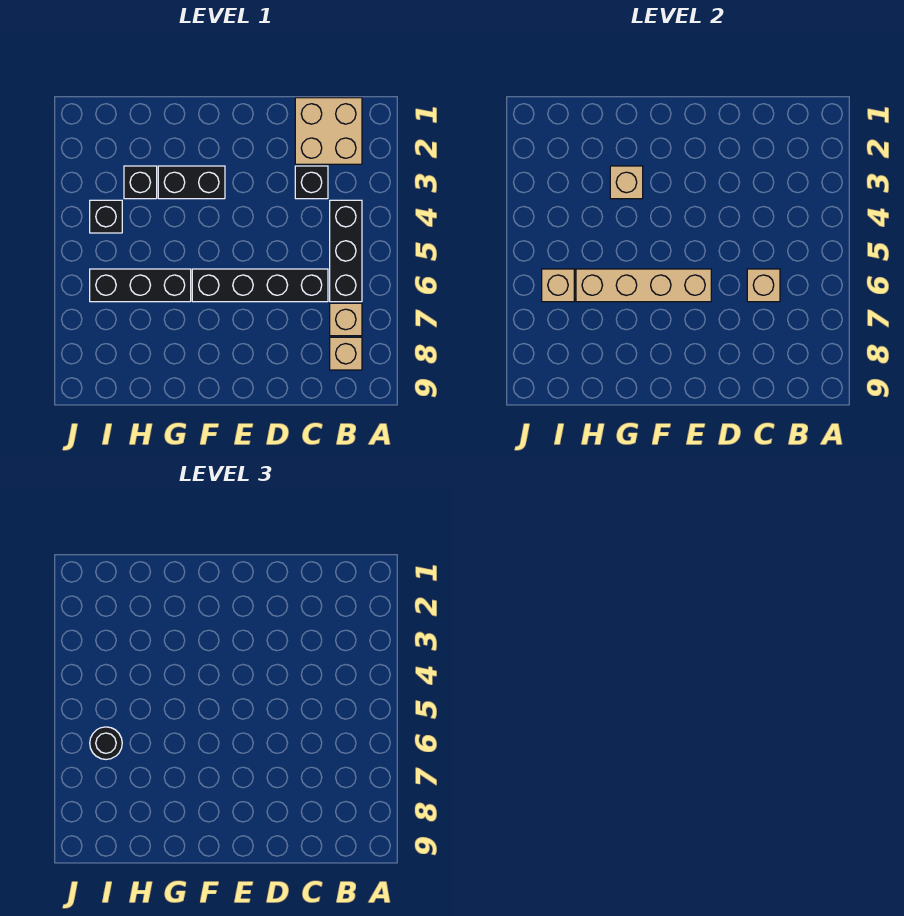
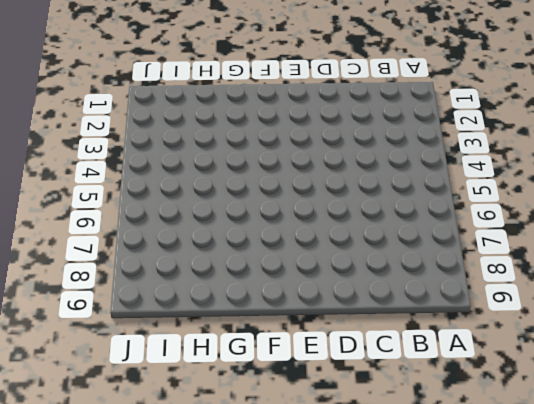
none -> tan 2x2 brick [295,98,362,164]
none -> black 1x3 brick [330,200,362,302]
none -> tan 1x1 brick [330,303,362,336]

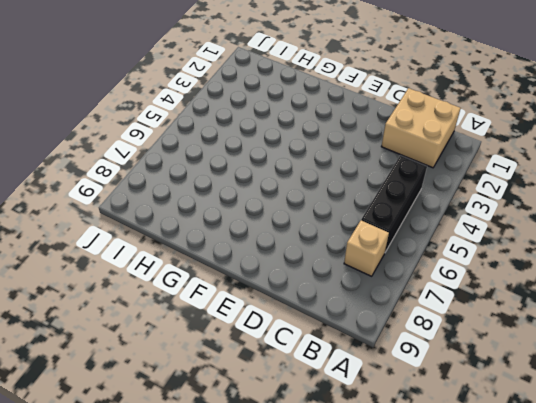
none -> tan 1x1 brick [330,337,362,370]
none -> black 1x1 brick [295,166,328,199]
none -> black 1x4 brick [192,269,328,302]

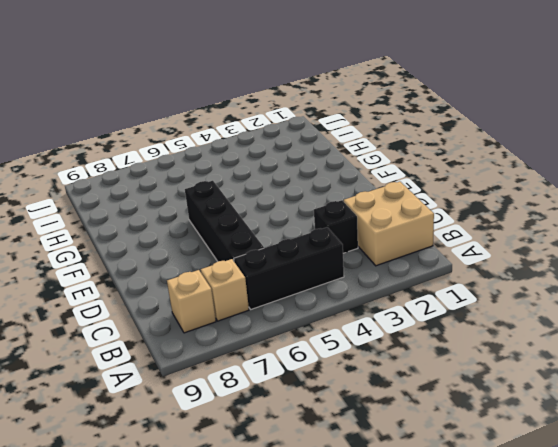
none -> black 1x2 brick [158,166,225,199]
none -> black 1x3 brick [90,269,191,302]
none -> black 1x1 brick [124,166,157,199]

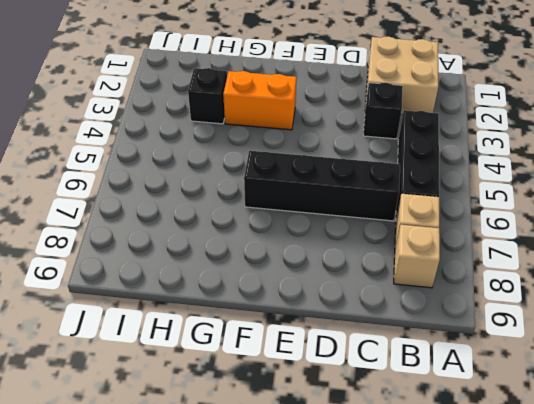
orange 1x2 brick [223,71,296,130] -> black 1x2 brick [158,166,225,199]
none -> black 1x3 brick [90,269,191,302]
none -> black 1x1 brick [90,200,122,233]
none -> tan 1x1 brick [747,269,780,302]

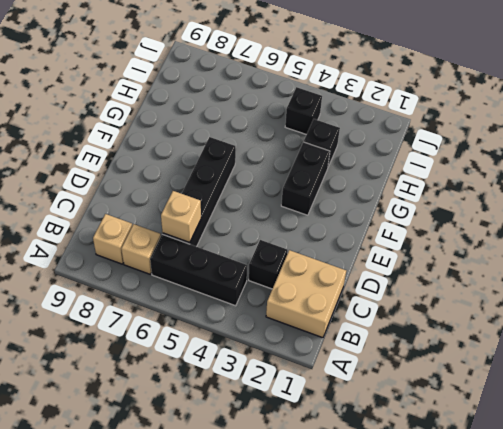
none -> black 1x3 brick [90,269,191,302]
none -> tan 1x4 brick [576,269,711,302]
none -> tan 1x1 brick [610,166,643,199]

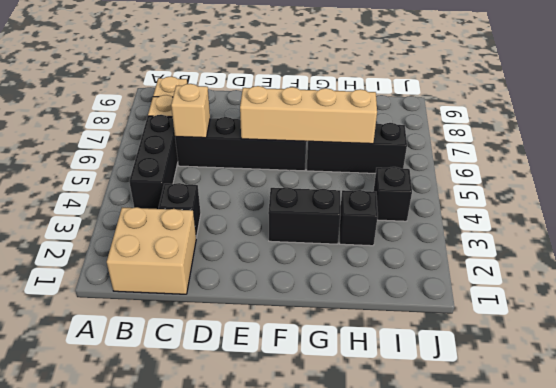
none -> tan 1x1 brick [610,166,643,199]
none -> tan 1x1 brick [542,269,574,302]
none -> black 1x1 round brick [90,727,122,759]

